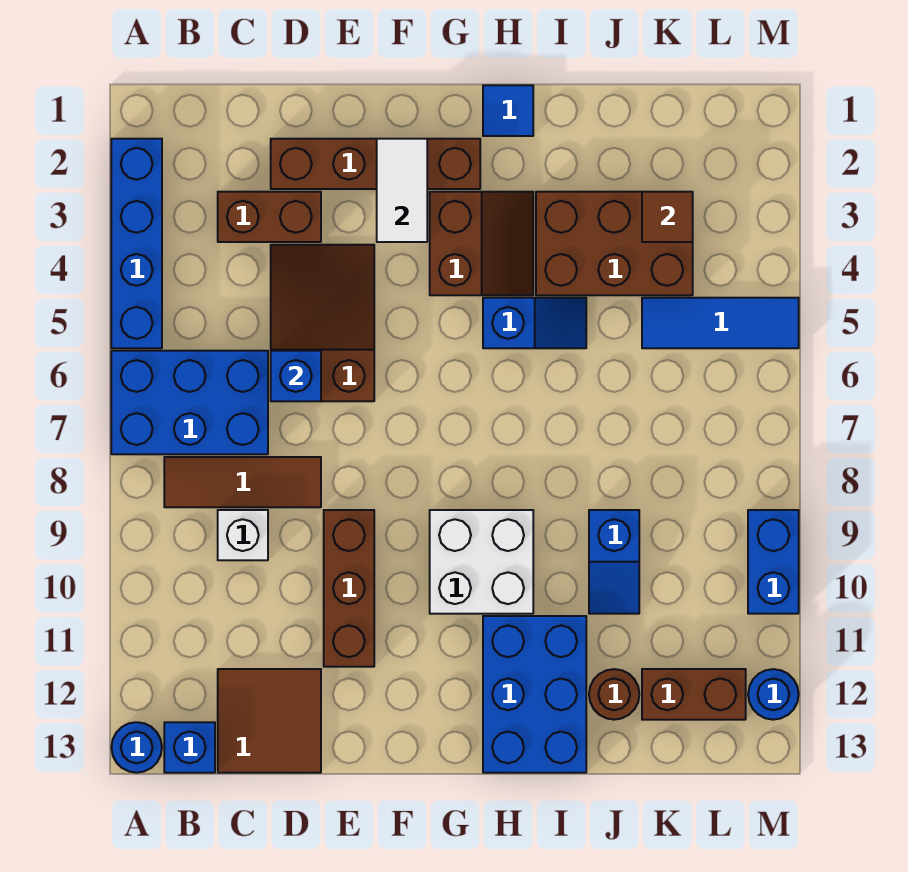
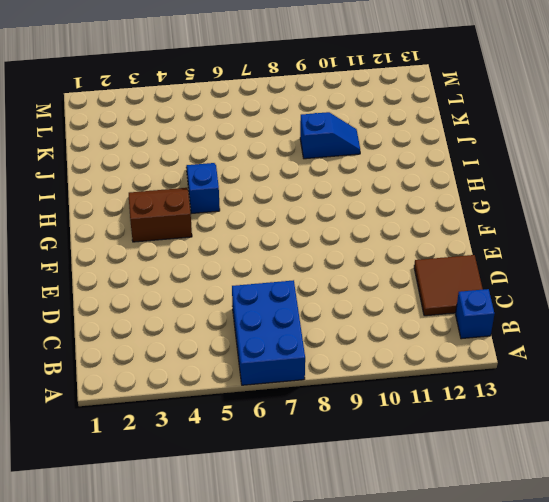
none -> blue 1x4 brick [111,139,162,348]
none -> blue 1x1 round brick [111,722,162,773]
none -> brown 1x3 tile [164,457,321,507]

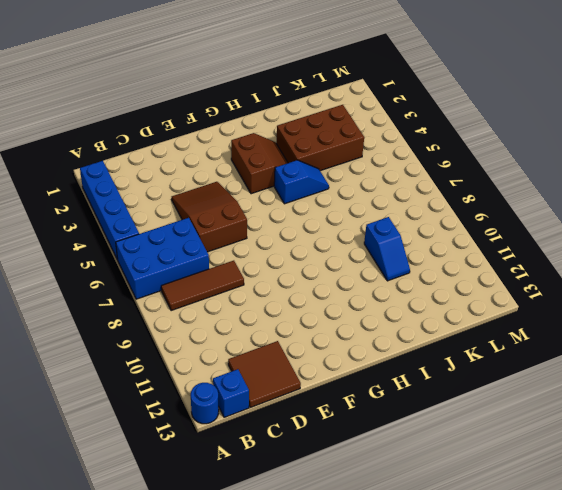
none -> brown 1x2 brick [218,192,321,242]
none -> white 1x1 brick [218,510,268,560]
none -> brown 1x4 brick [271,139,480,189]

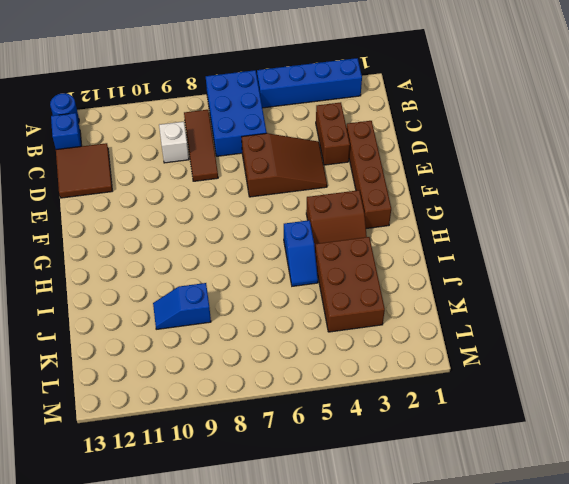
none -> brown 1x3 brick [324,510,374,667]
none -> white 2x2 brick [430,510,533,614]
none -> blue 1x1 tile [483,85,533,136]

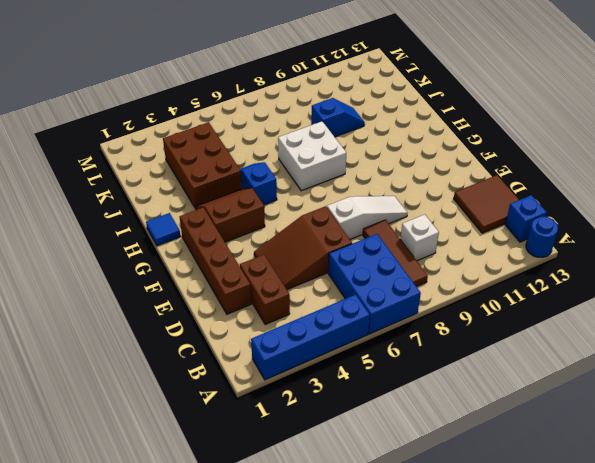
white 1x3 slope [327,196,407,239] -> brown 1x3 brick [324,510,374,667]
white 2x2 brick [278,121,346,191] -> white 2x2 brick moved to [430,510,533,614]
none -> blue 2x3 brick [483,616,586,773]
none -> brown 1x1 round brick [589,669,639,720]
none -> blue 1x3 tile [642,298,799,348]

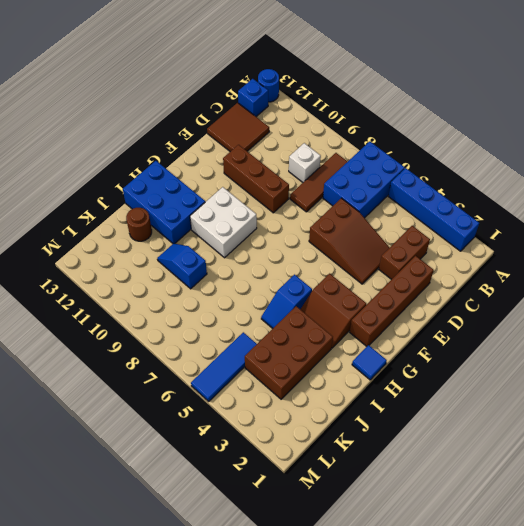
none -> brown 1x2 brick [642,669,746,720]
none -> blue 1x2 brick [748,510,799,614]
none -> blue 1x1 round brick [748,669,799,720]

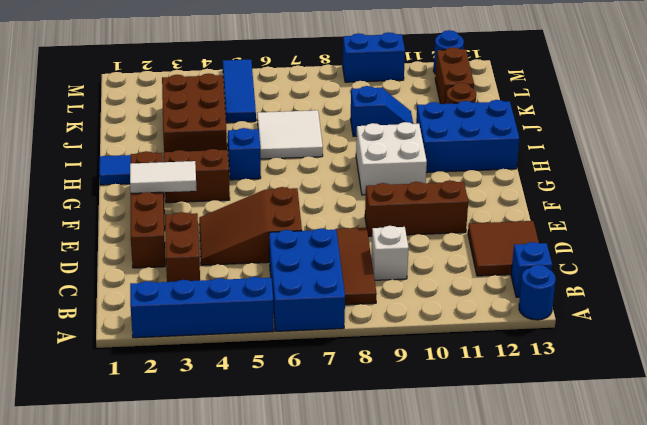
white 2x2 tile [257,110,323,159] -> none
none -> blue 1x1 brick [271,351,321,401]
none -> brown 1x1 tile [642,192,693,242]

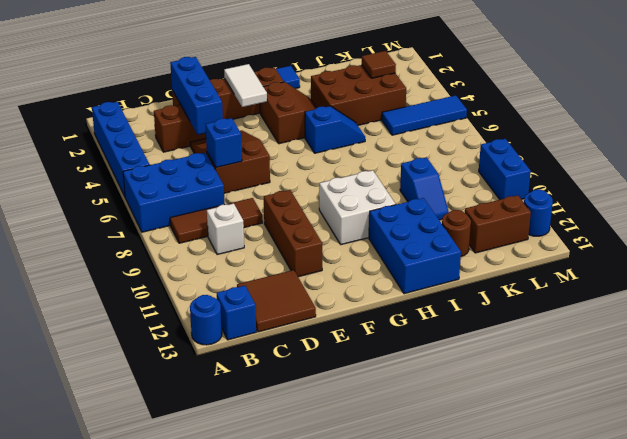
blue 1x3 brick [170,57,223,135] -> none

